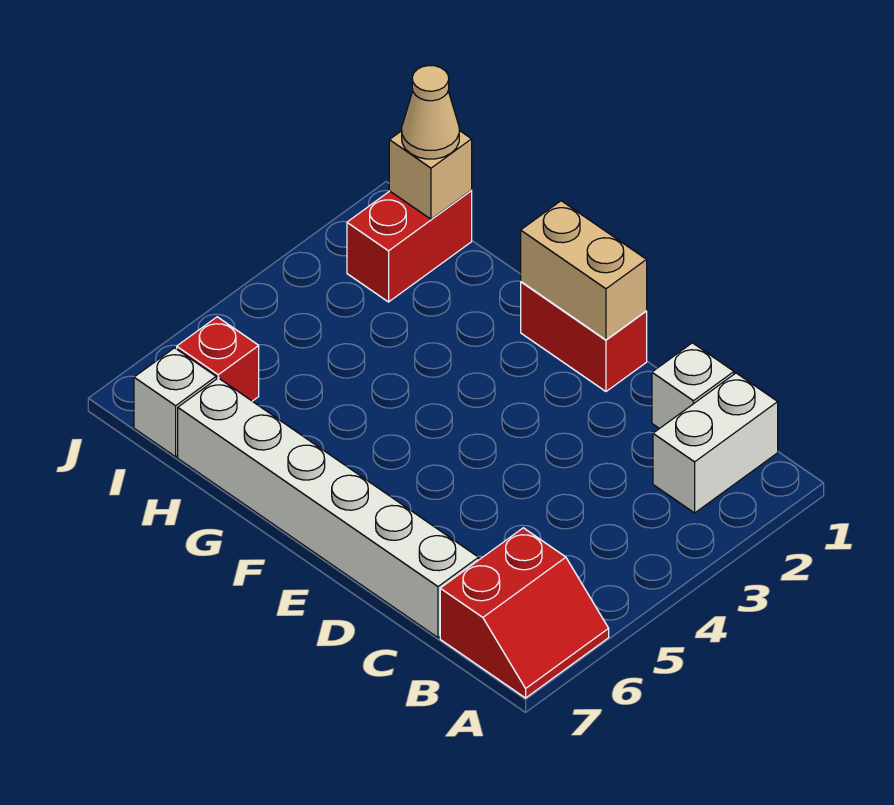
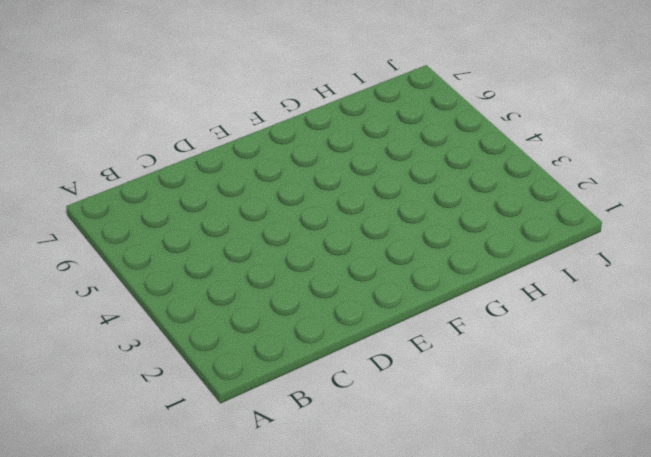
none -> red 2x2 slope [440,528,609,698]
none -> white 1x2 brick [653,373,778,513]

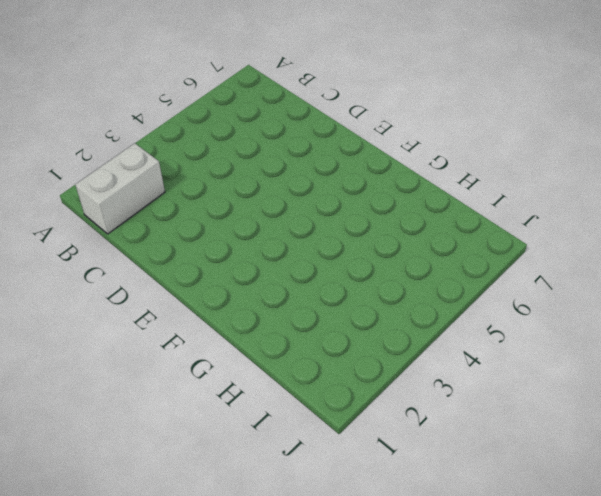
none -> red 2x2 slope [440,528,609,698]
none -> white 1x1 brick [652,343,734,429]

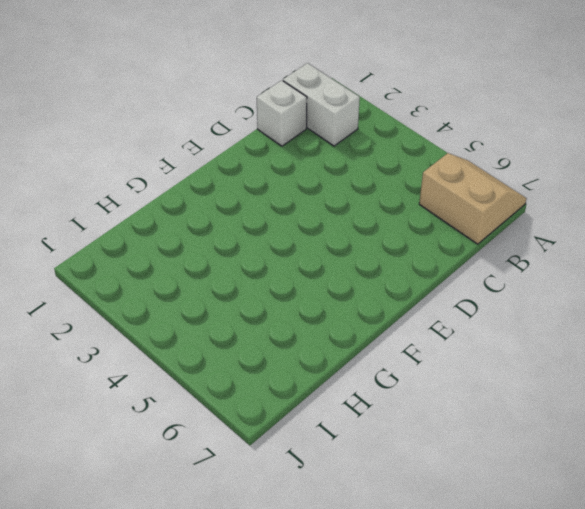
tan 2x2 slope [419,153,526,244] -> red 2x2 slope [440,528,609,698]
none -> white 1x6 brick [178,378,479,638]
none -> red 1x2 brick [521,282,647,391]

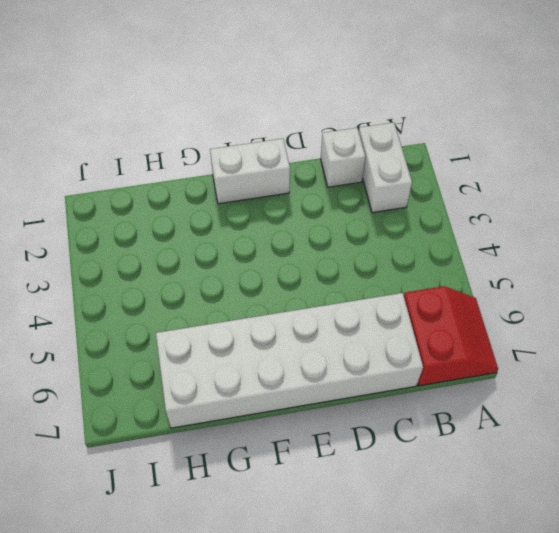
white 2x6 brick [156,293,423,428] -> white 1x6 brick [178,378,479,638]
white 1x2 brick [210,139,290,204] -> red 1x2 brick [521,282,647,391]
none -> red 1x2 brick [347,191,472,302]
none -> red 1x1 brick [177,317,259,401]

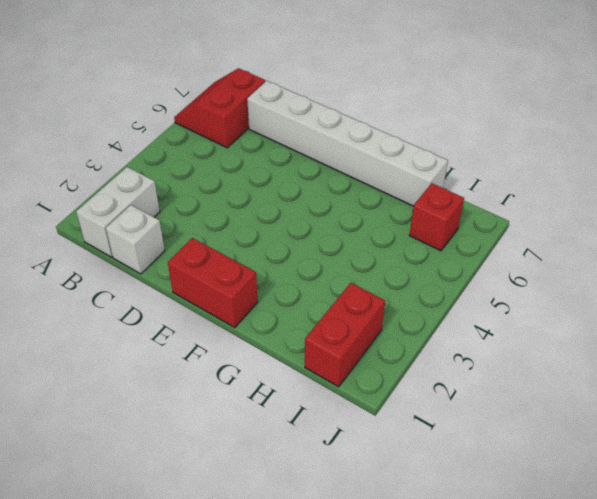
none -> white 1x1 brick [134,348,216,457]
none -> tan 1x2 brick [521,201,647,340]

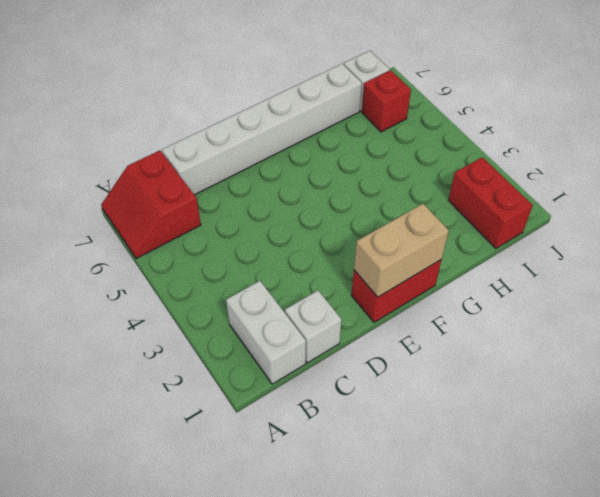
none -> tan 1x1 brick [389,131,472,219]
none -> tan 1x1 cone [402,66,459,159]

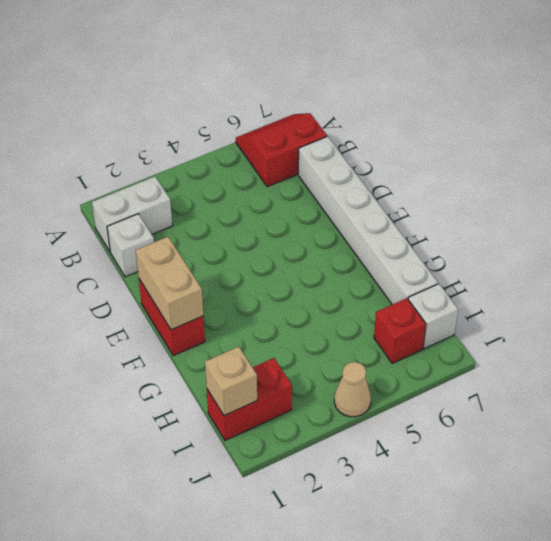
tan 1x1 cone [334,362,371,417] -> tan 1x1 cone moved to [402,66,459,159]

